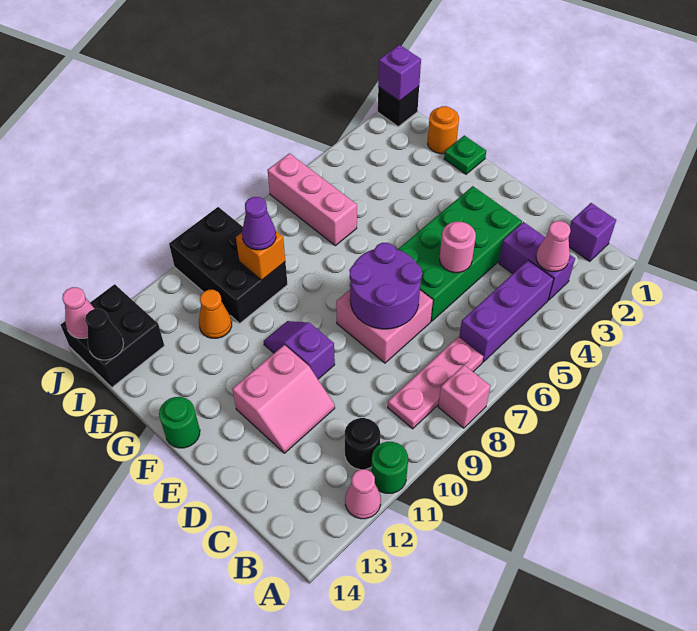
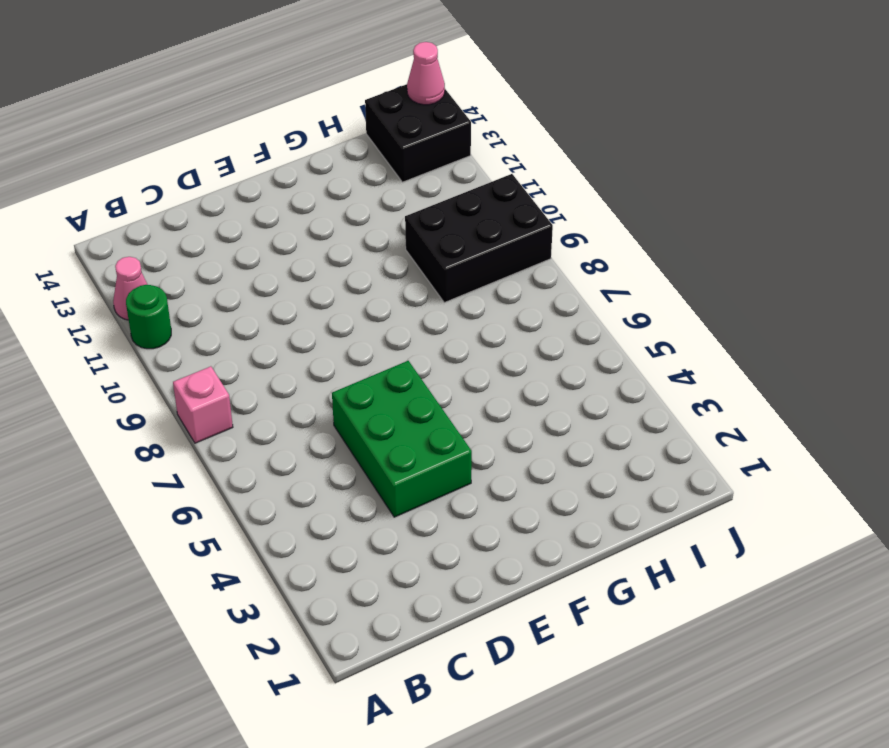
green 2x3 brick [332,361,472,517] -> green 2x4 brick [397,186,522,321]
none -> purple 1x1 brick [569,203,616,261]
none -> purple 1x2 brick [499,222,575,300]
none -> purple 1x3 brick [459,260,554,362]

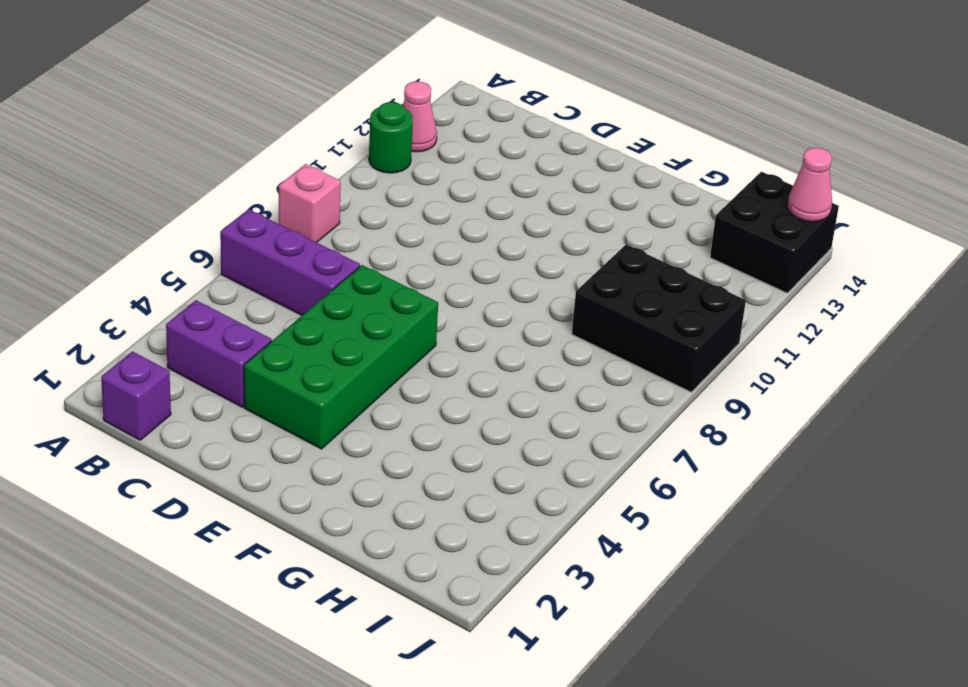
purple 1x3 brick [220,209,360,315] -> purple 1x3 brick turned to [459,260,554,362]
none -> pink 1x3 plate [388,337,483,429]
none -> black 1x1 round brick [345,418,380,470]
none -> pink 2x2 brick [336,290,433,363]

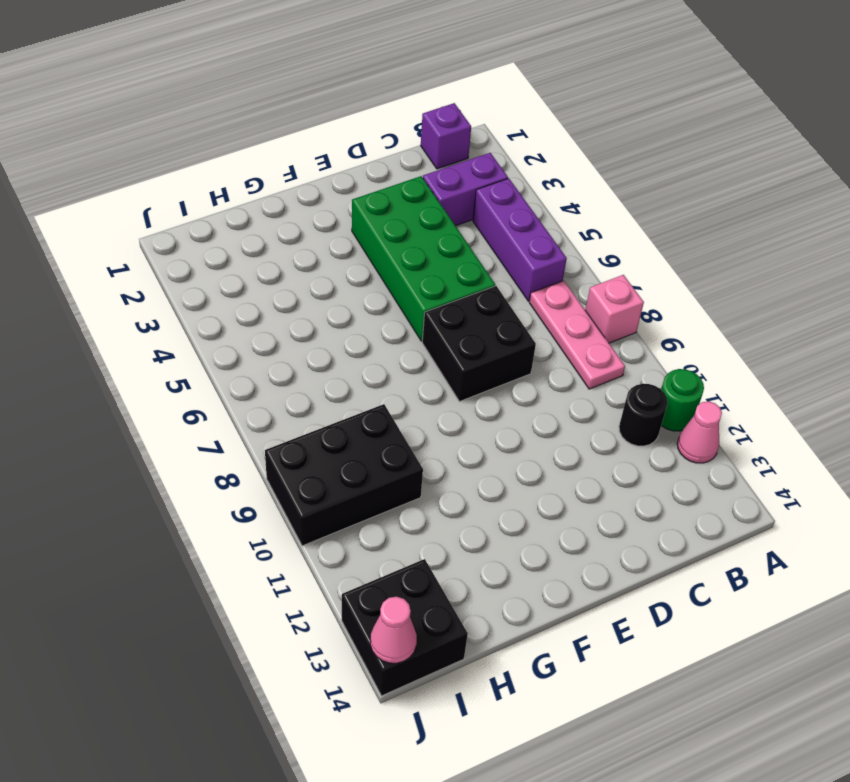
black 2x2 brick [422,286,536,402] -> pink 2x2 brick [336,290,433,363]
none -> pink 2x2 slope [232,345,335,453]
none -> purple 1x2 slope [264,321,335,379]
none -> green 1x1 round brick [159,397,200,448]

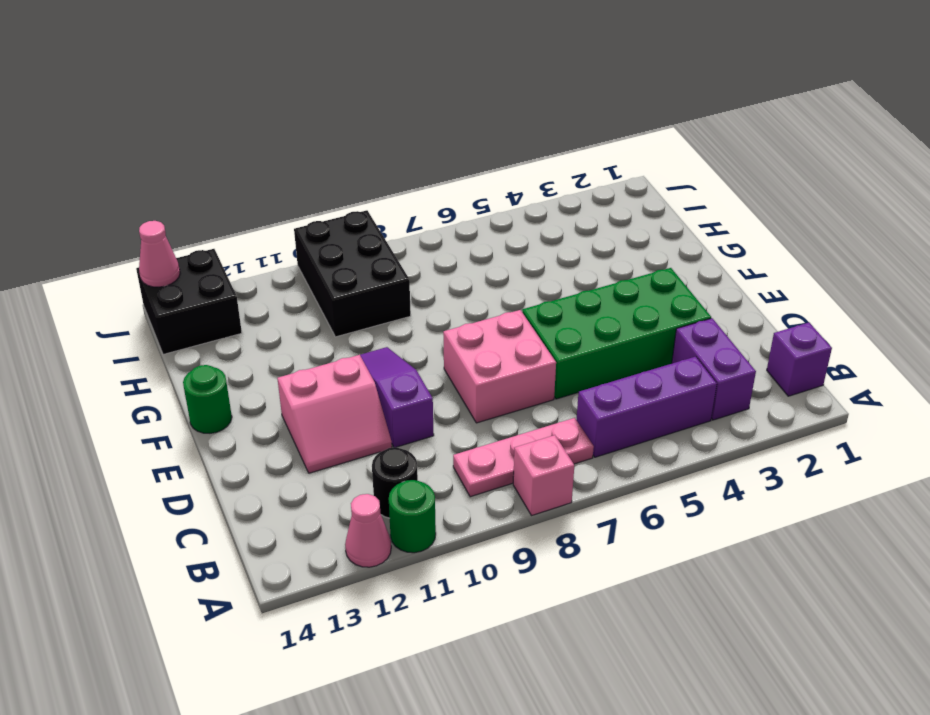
purple 1x3 slope [360,347,434,447] -> purple 1x2 slope [264,321,335,379]
none -> green 1x1 plate [444,136,486,174]
none -> orange 1x1 round brick [428,106,459,154]
none -> pink 1x3 brick [267,153,357,246]

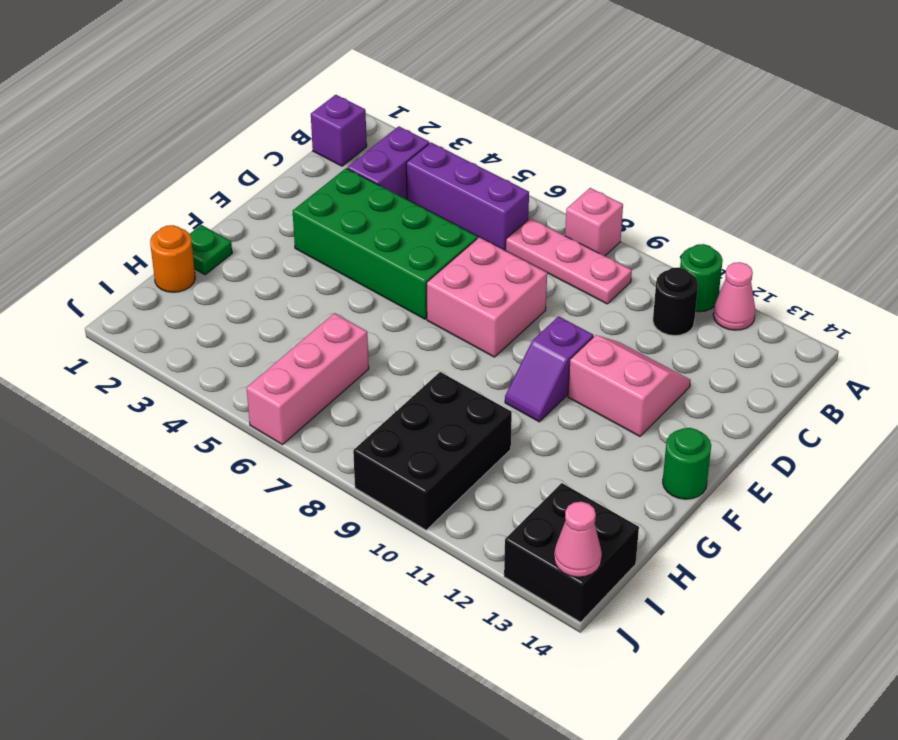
none -> orange 1x1 cone [199,290,232,338]
none -> black 1x1 brick [378,87,419,126]
none -> pink 1x1 cone [536,221,570,272]

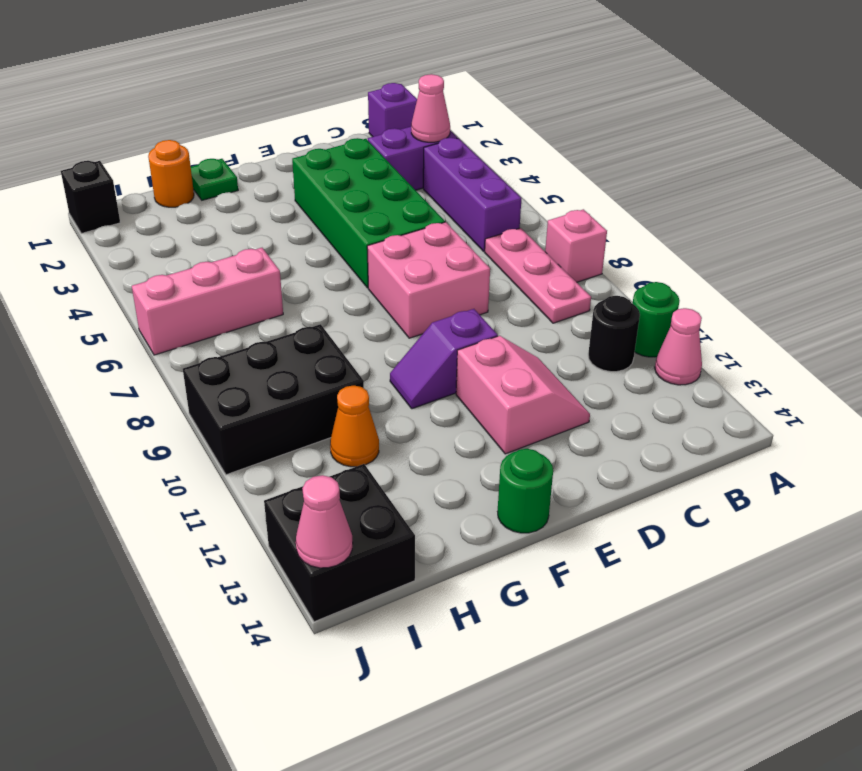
none -> pink 1x1 round brick [440,222,476,273]
none -> purple 2x2 round brick [349,243,422,329]
none -> orange 1x1 brick [236,231,285,280]

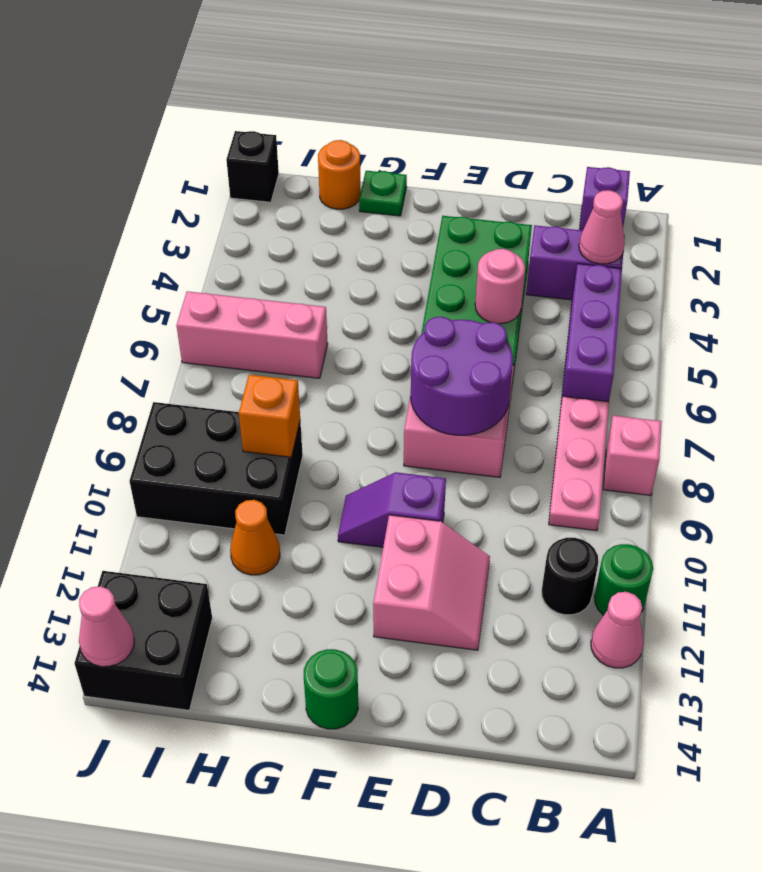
none -> black 1x1 cone [85,309,124,360]
none -> purple 1x1 brick [378,45,421,101]
none -> purple 1x1 cone [242,197,276,250]

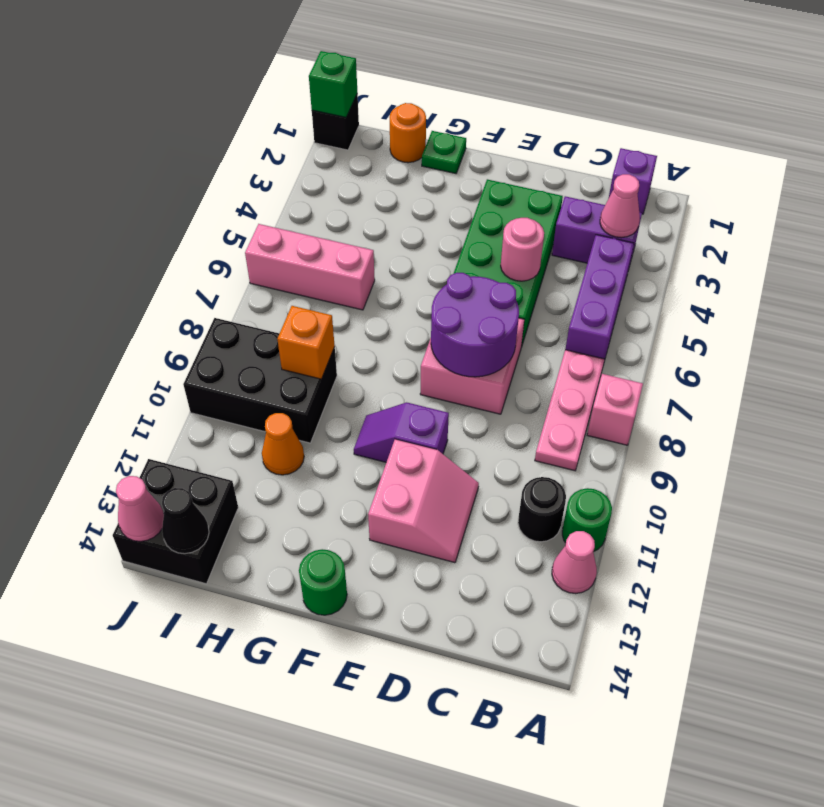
green 1x1 brick [309,51,357,117] -> purple 1x1 brick [378,45,421,101]
none -> purple 1x1 cone [242,197,276,250]

